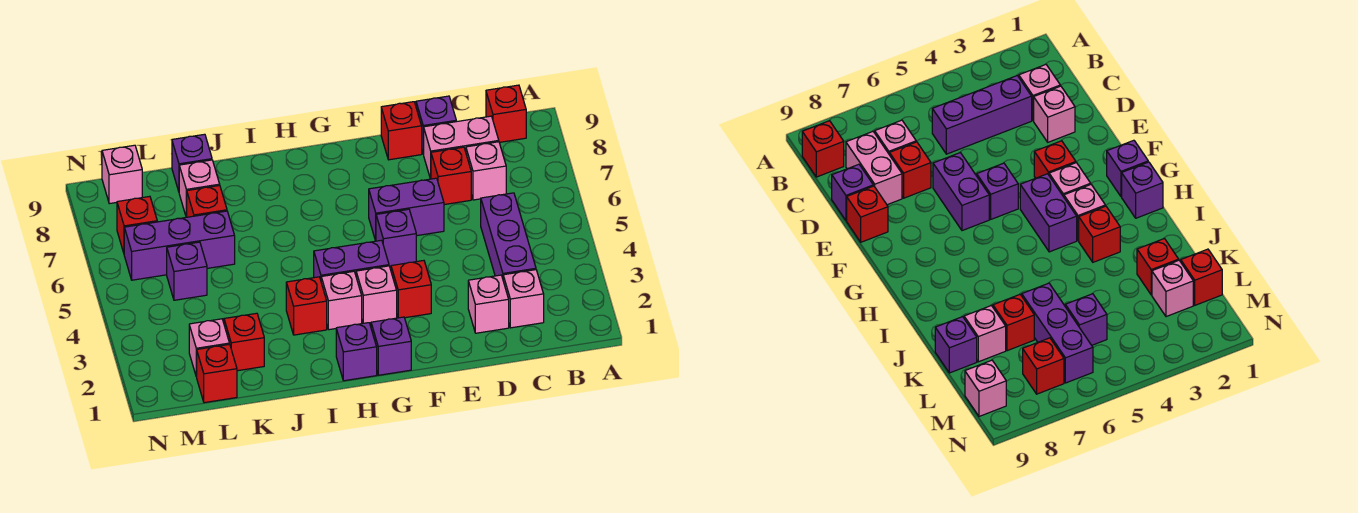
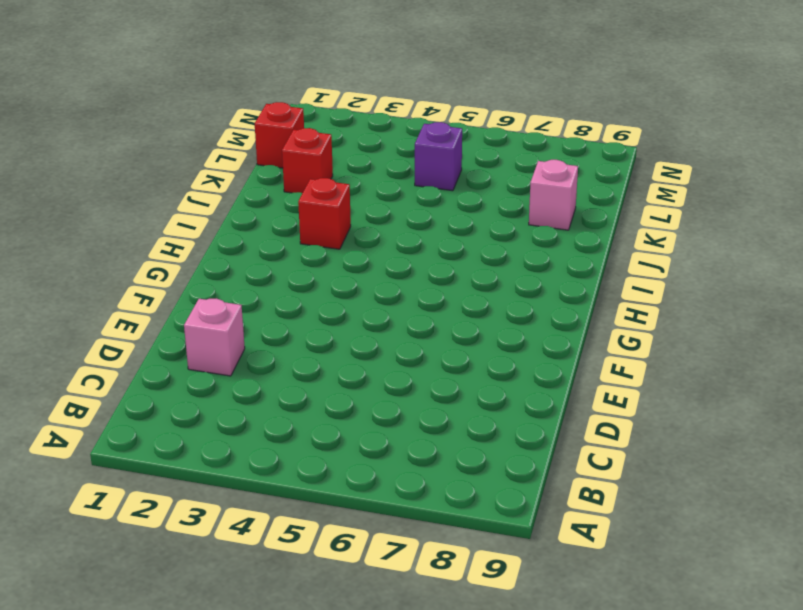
none -> red 1x1 brick [486,85,526,142]
none -> pink 1x1 brick [503,270,544,328]
none -> purple 1x3 brick [481,193,536,278]

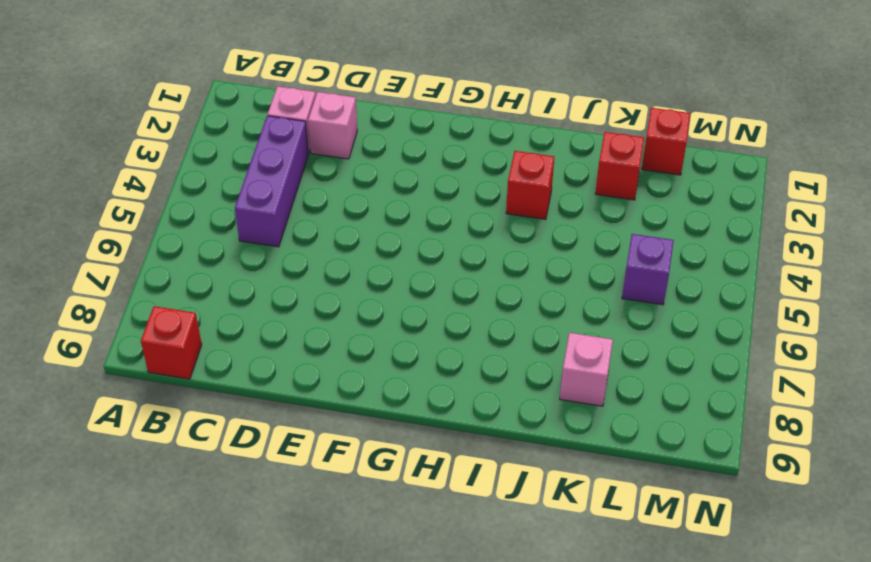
none -> pink 1x1 brick [466,142,506,200]
none -> pink 1x2 brick [424,116,499,179]
none -> red 1x1 brick [431,147,471,205]

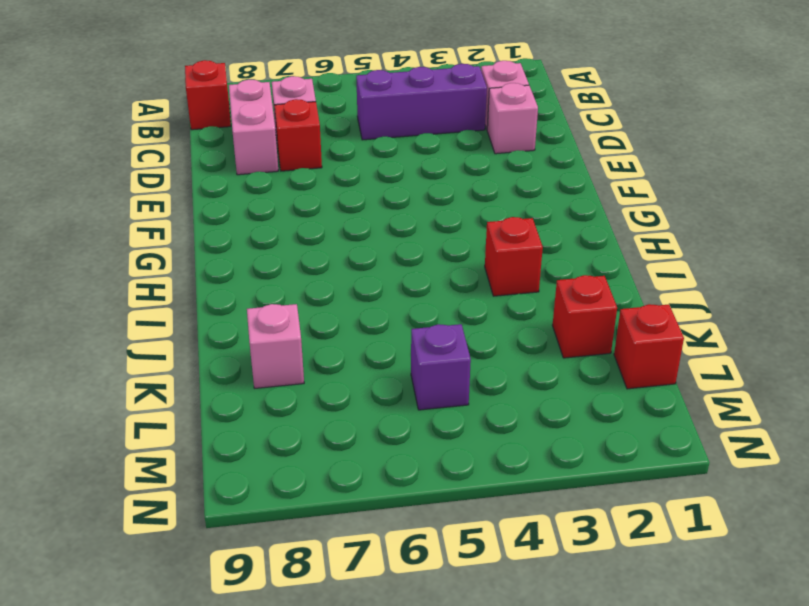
none -> purple 1x1 brick [416,96,456,154]
none -> purple 1x2 brick [369,178,444,241]
none -> red 1x1 brick [381,102,422,160]

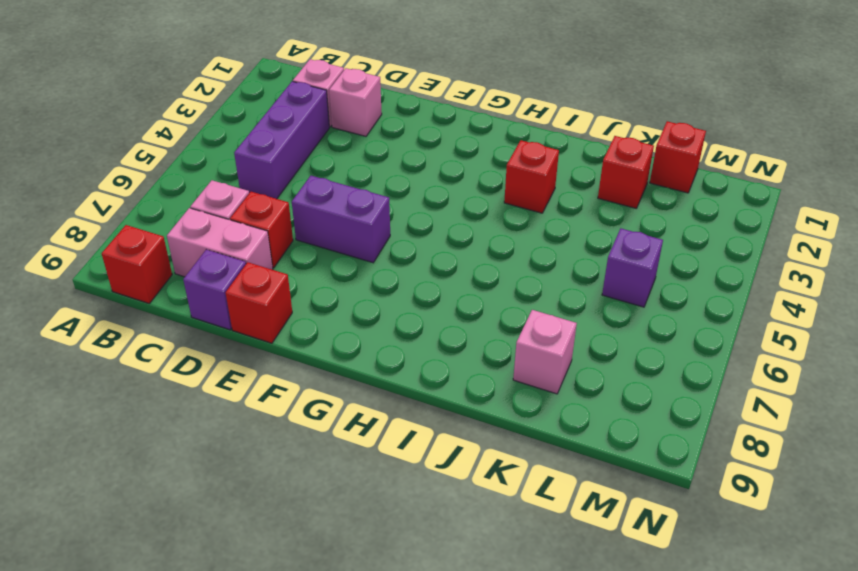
none -> red 1x1 brick [391,261,431,318]
none -> purple 1x1 brick [376,209,416,267]
none -> purple 1x1 brick [371,317,411,375]

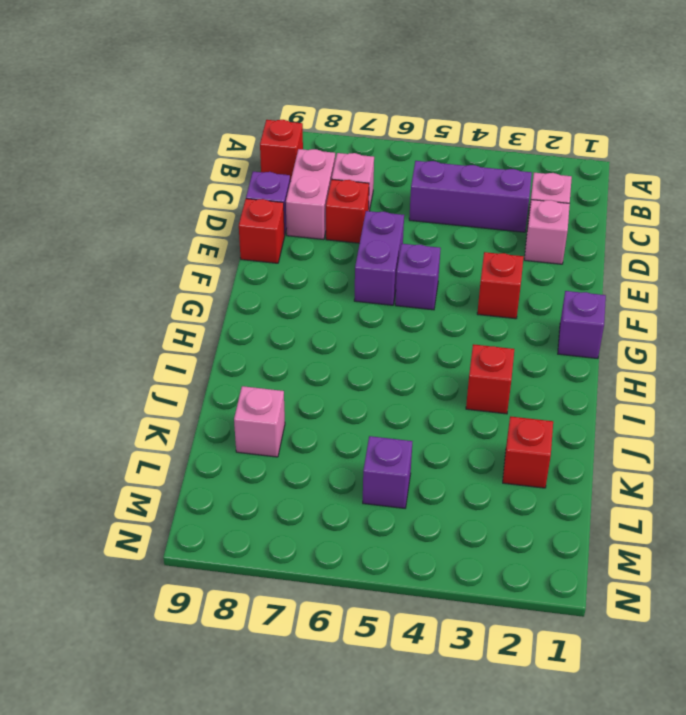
none -> pink 1x1 brick [356,266,397,323]
none -> purple 1x2 brick [314,240,389,280]
none -> purple 1x1 brick [336,323,377,381]

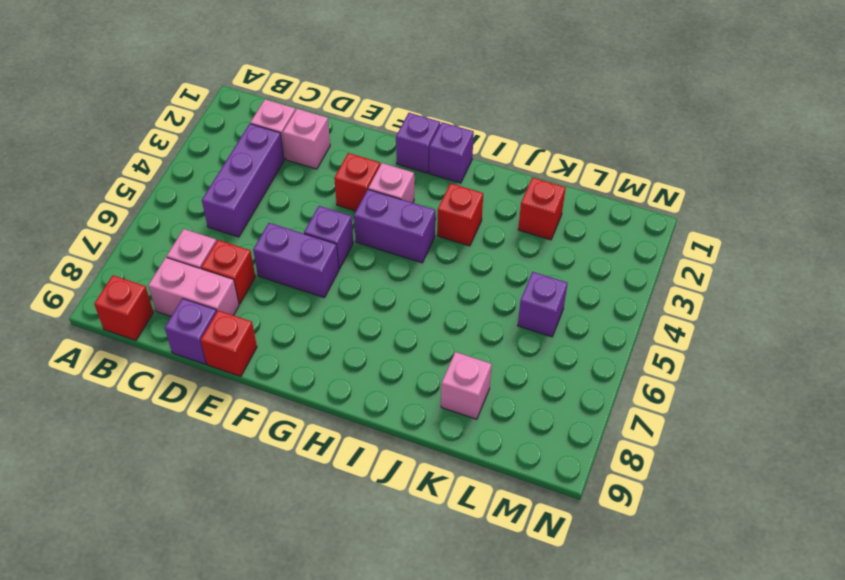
none -> pink 1x1 brick [321,271,362,330]
none -> purple 1x3 brick [124,211,235,280]
none -> red 1x1 brick [187,186,227,217]

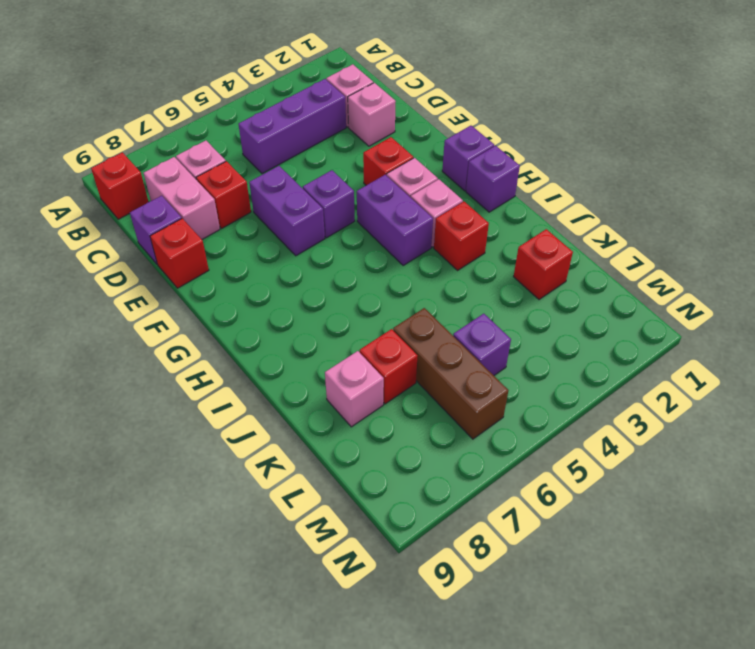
brown 1x3 brick [393,308,508,439] -> purple 1x3 brick [124,211,235,280]
none -> purple 1x1 brick [172,134,212,191]
none -> red 1x1 brick [197,344,237,403]
none -> pink 1x1 brick [189,319,230,377]

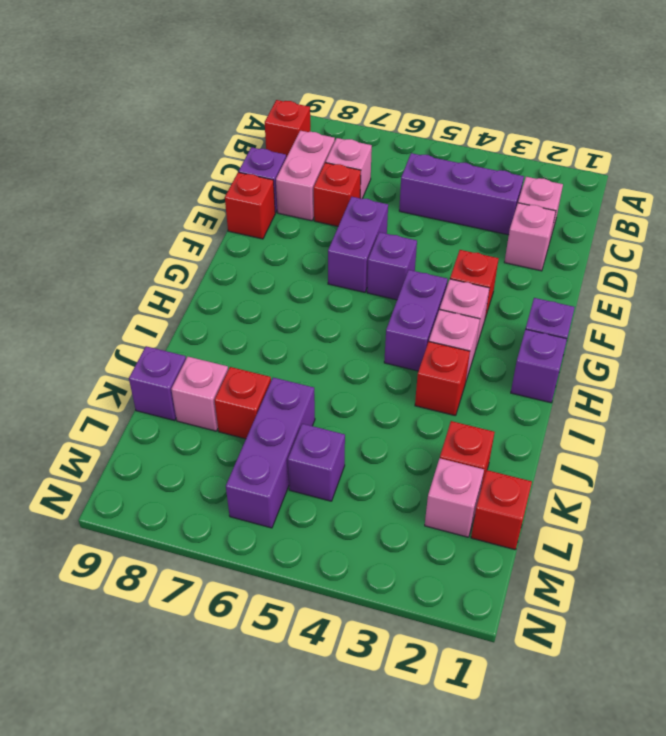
none -> red 1x1 brick [117,196,157,253]
none -> pink 1x1 brick [102,145,142,204]

